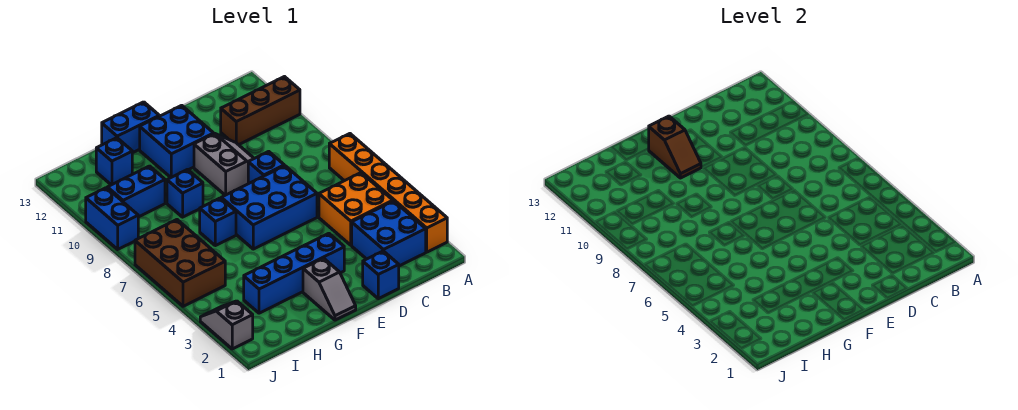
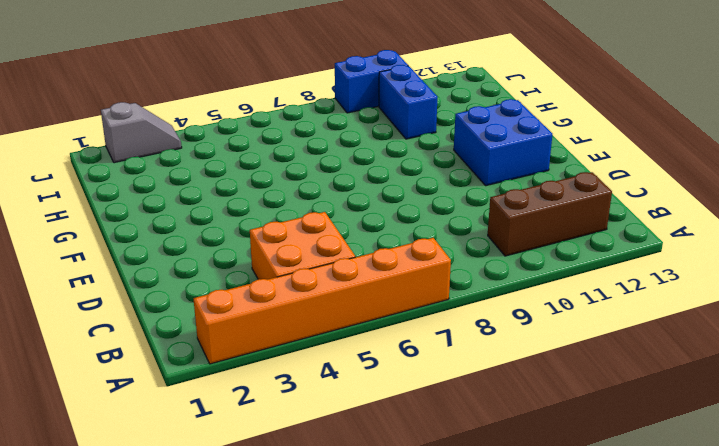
brown 1x3 brick [488,172,612,256] -> brown 1x3 brick turned to [221,77,300,145]
none -> blue 2x2 brick [352,201,426,266]
none -> blue 1x1 brick [363,251,399,299]
none -> blue 2x3 brick [221,166,317,249]

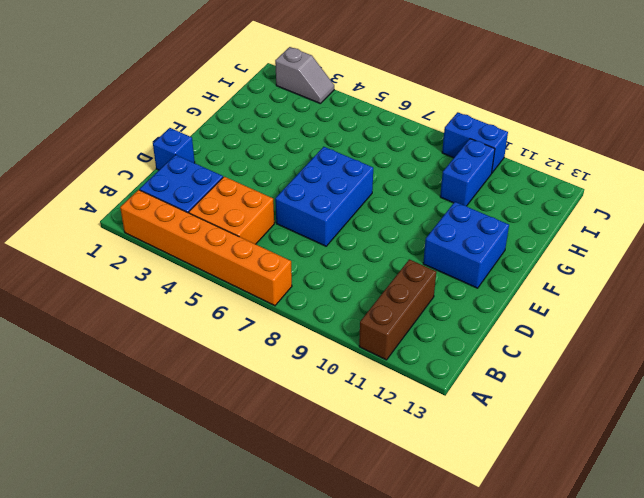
none -> blue 1x1 brick [248,151,284,184]
none -> grey 2x2 slope [194,134,254,195]
none -> blue 1x4 brick [244,233,344,313]

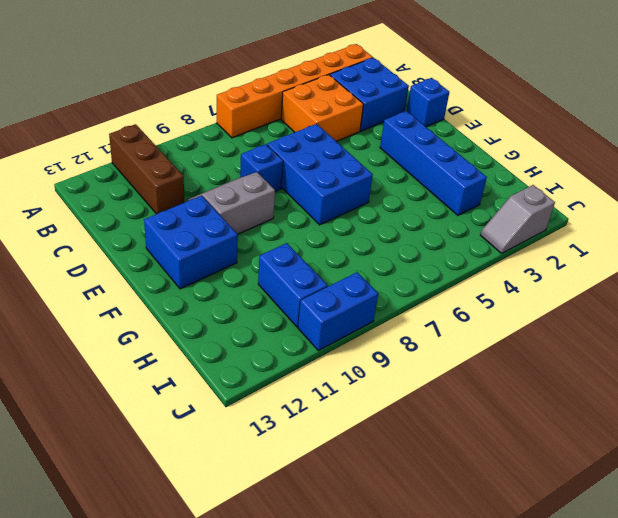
none -> grey 1x2 slope [303,258,356,320]
none -> blue 1x2 brick [102,102,159,153]
none -> blue 1x1 brick [200,198,236,246]

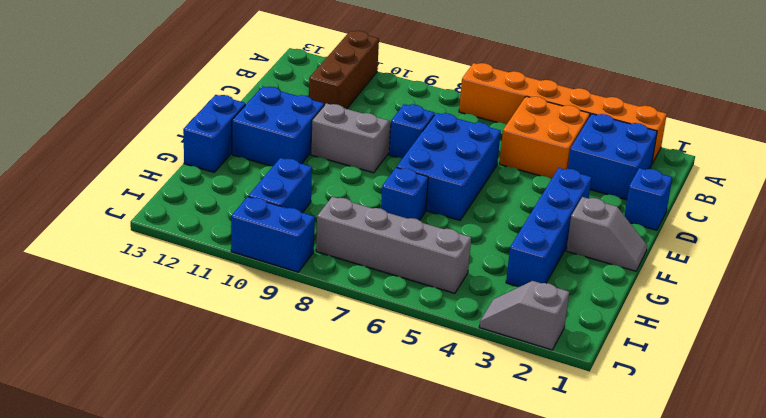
grey 1x4 brick [316,197,471,293] -> brown 2x3 brick [135,220,225,306]
none -> blue 1x1 brick [167,170,203,217]
none -> blue 1x1 brick [96,138,132,185]
none -> brown 1x2 slope [648,116,701,178]

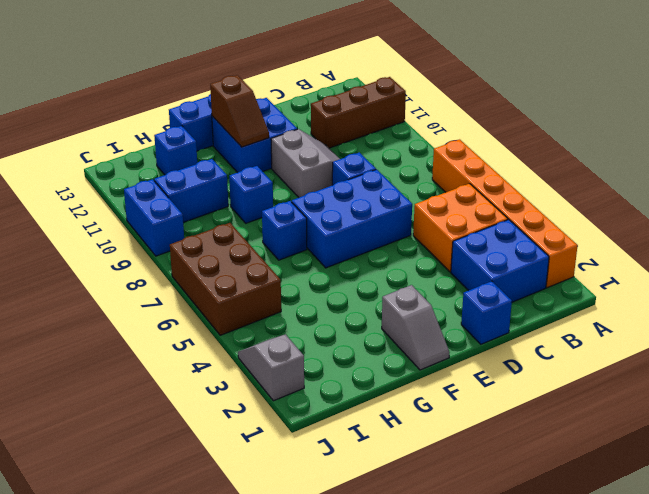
none -> blue 1x4 brick [244,233,344,313]

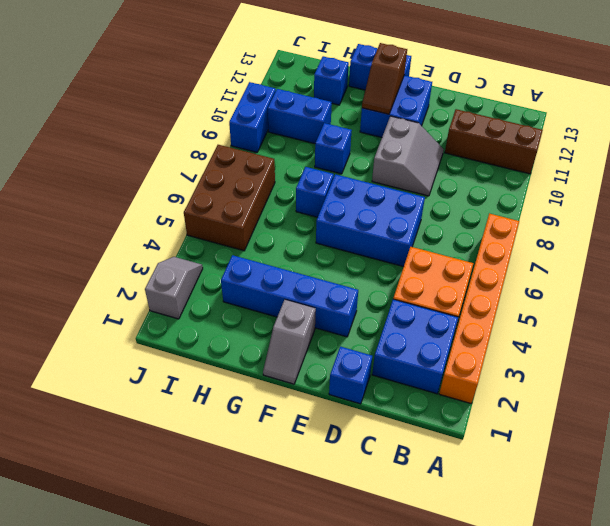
none -> blue 1x1 brick [248,151,284,184]

